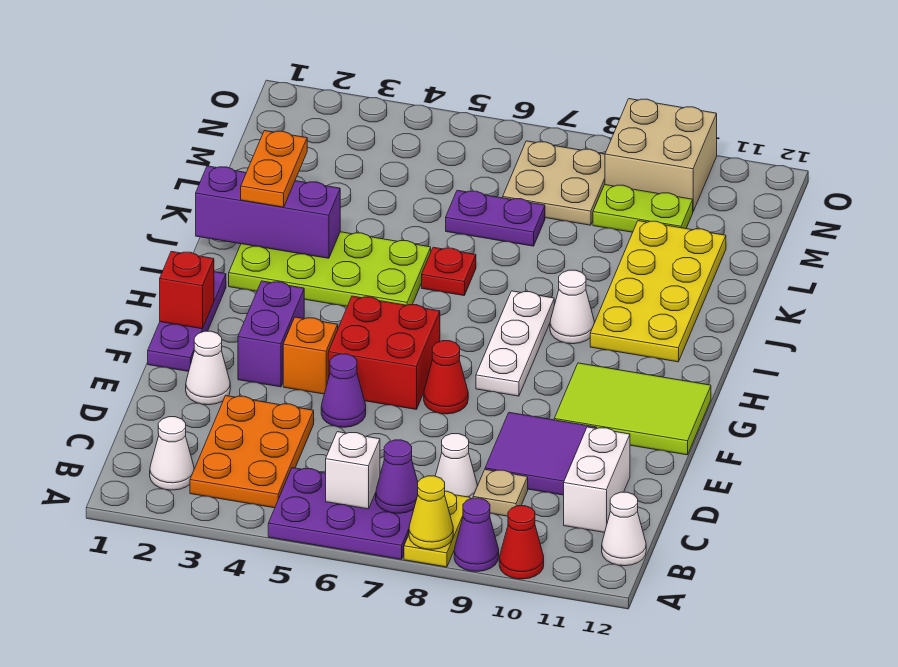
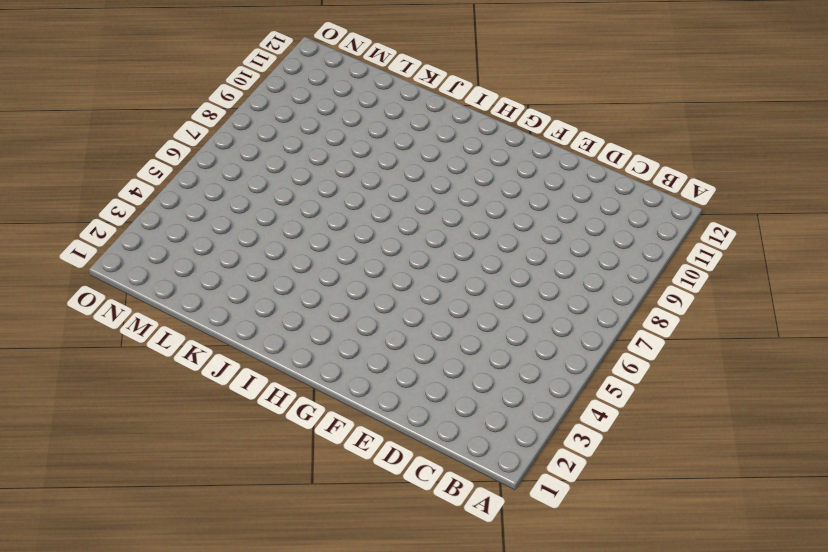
none -> purple 2x3 plate [268,468,414,559]
none -> yellow 1x2 plate [404,491,470,567]
none -> purple 1x1 cone [454,498,499,572]
none -> red 1x1 cone [499,506,544,579]

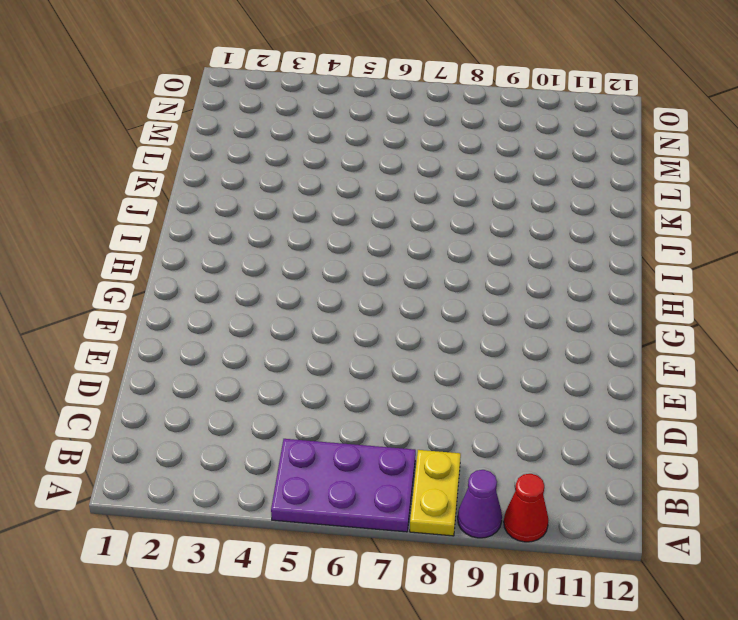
none -> white 1x1 cone [150,417,194,490]
none -> orange 2x3 plate [190,396,314,508]
none -> white 1x1 cone [602,492,646,566]
none -> white 1x1 cone [435,434,477,499]

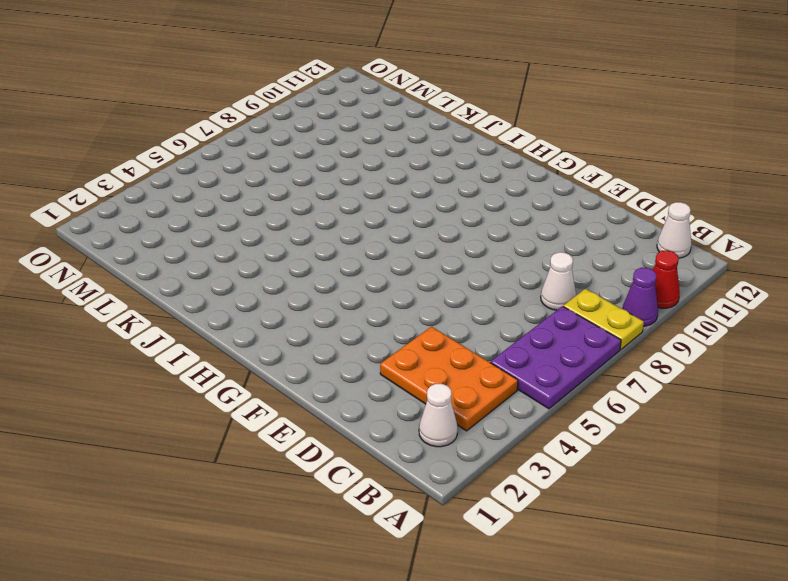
none -> tan 1x1 plate [473,469,528,516]
none -> white 1x2 brick [564,427,630,532]
none -> purple 2x2 tile [485,413,597,495]
none -> white 1x1 cone [186,331,230,405]

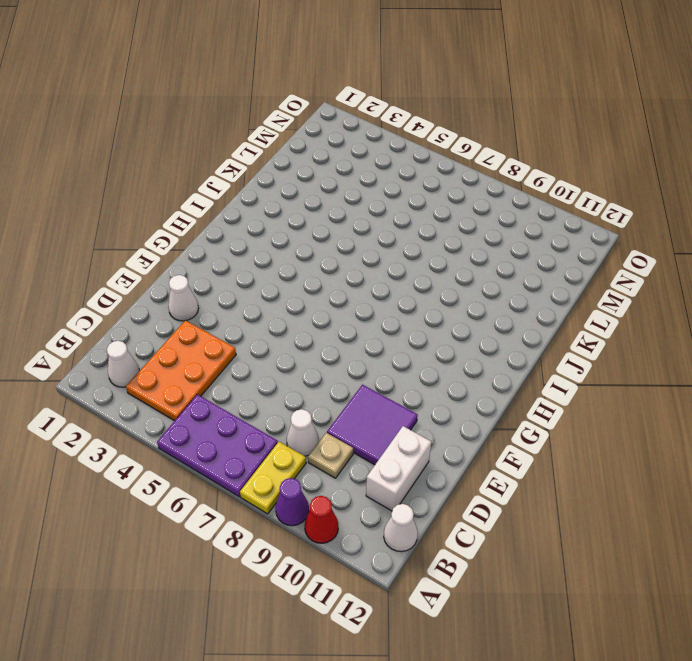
none -> purple 1x1 cone [321,354,366,427]
none -> purple 1x3 plate [148,272,226,371]
none -> purple 1x2 brick [238,281,304,387]
none -> orange 1x1 brick [283,317,338,394]

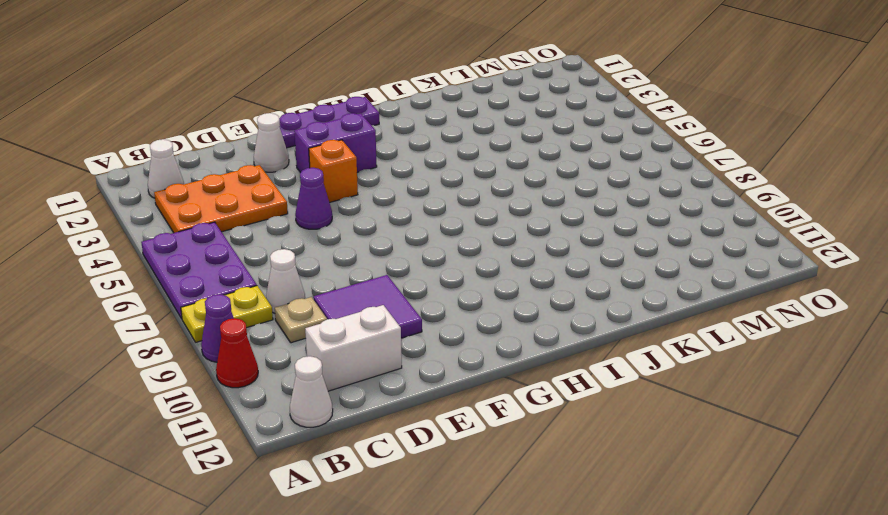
none -> red 2x2 brick [328,296,440,409]
none -> red 1x1 cone [424,341,468,414]
none -> lime 2x3 tile [554,363,711,455]
none -> white 1x3 plate [476,291,554,396]

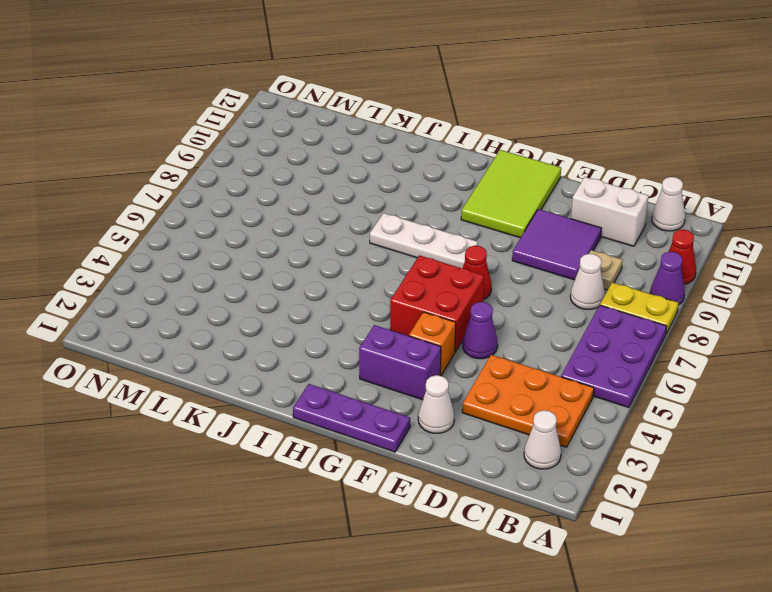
none -> lime 2x4 plate [229,232,431,306]
none -> white 1x1 cone [550,270,595,344]
none -> yellow 2x4 plate [590,221,726,362]
none -> red 1x1 plate [422,247,476,296]

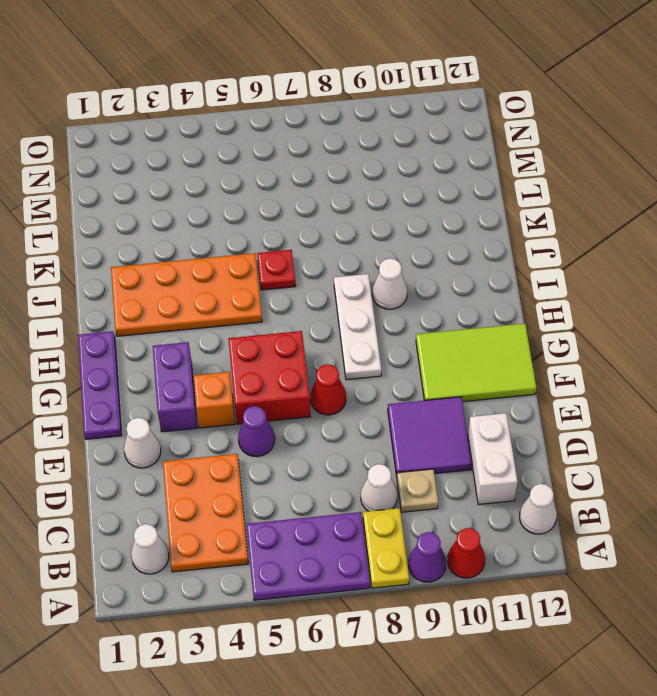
orange 2x4 plate [111,253,262,336] -> lime 2x4 plate [229,232,431,306]
none -> yellow 2x4 plate [590,221,726,362]
none -> purple 1x2 plate [446,190,545,246]
none -> tan 2x2 plate [503,141,605,225]
none -> lime 1x2 plate [593,185,693,232]

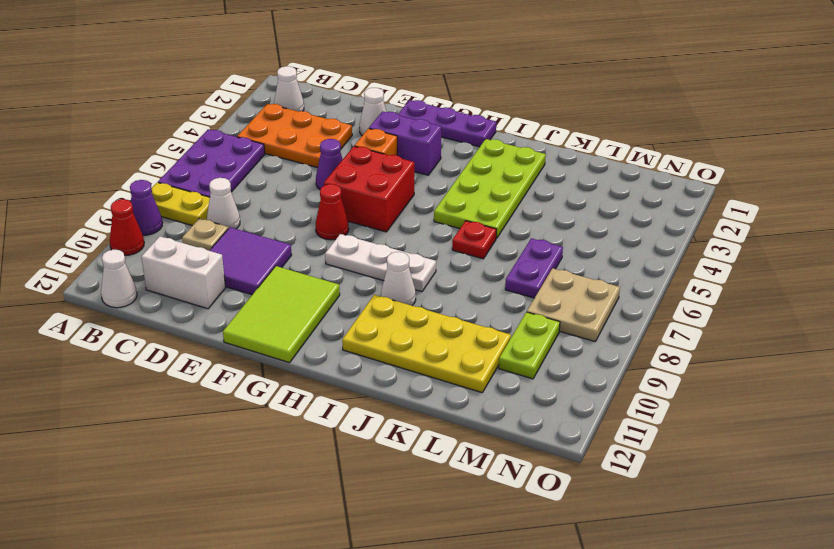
none -> tan 2x2 brick [605,99,717,211]
none -> yellow 1x1 cone [409,476,453,549]
none -> white 1x1 brick [326,432,380,509]
none -> purple 1x1 cone [376,440,418,513]

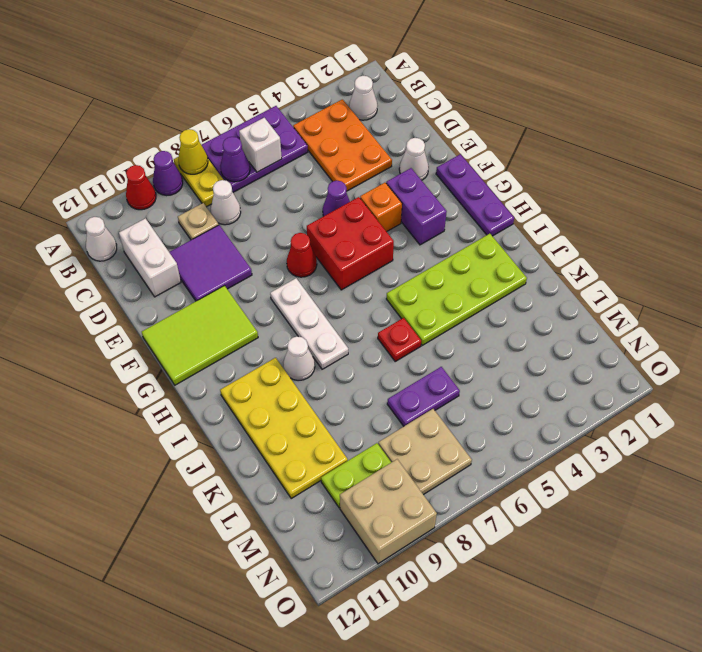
none -> red 1x1 brick [160,251,214,329]
none -> purple 1x3 brick [196,166,340,258]
none -> orange 1x2 plate [241,131,307,207]

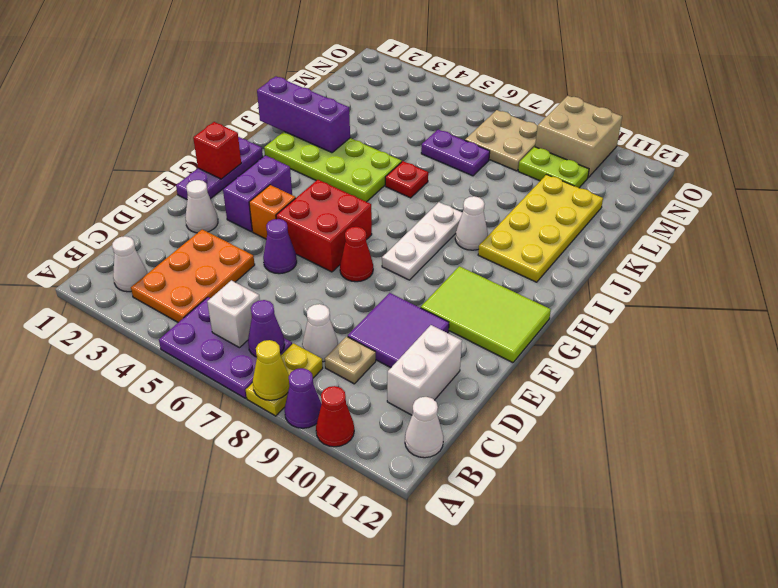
none -> orange 1x2 plate [241,131,307,207]

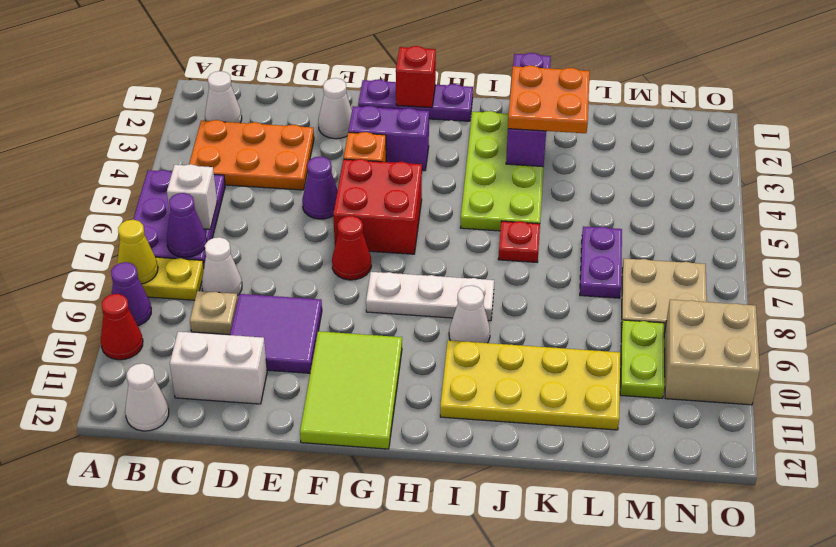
orange 2x2 plate [508,65,590,133] -> orange 1x2 plate [241,131,307,207]

